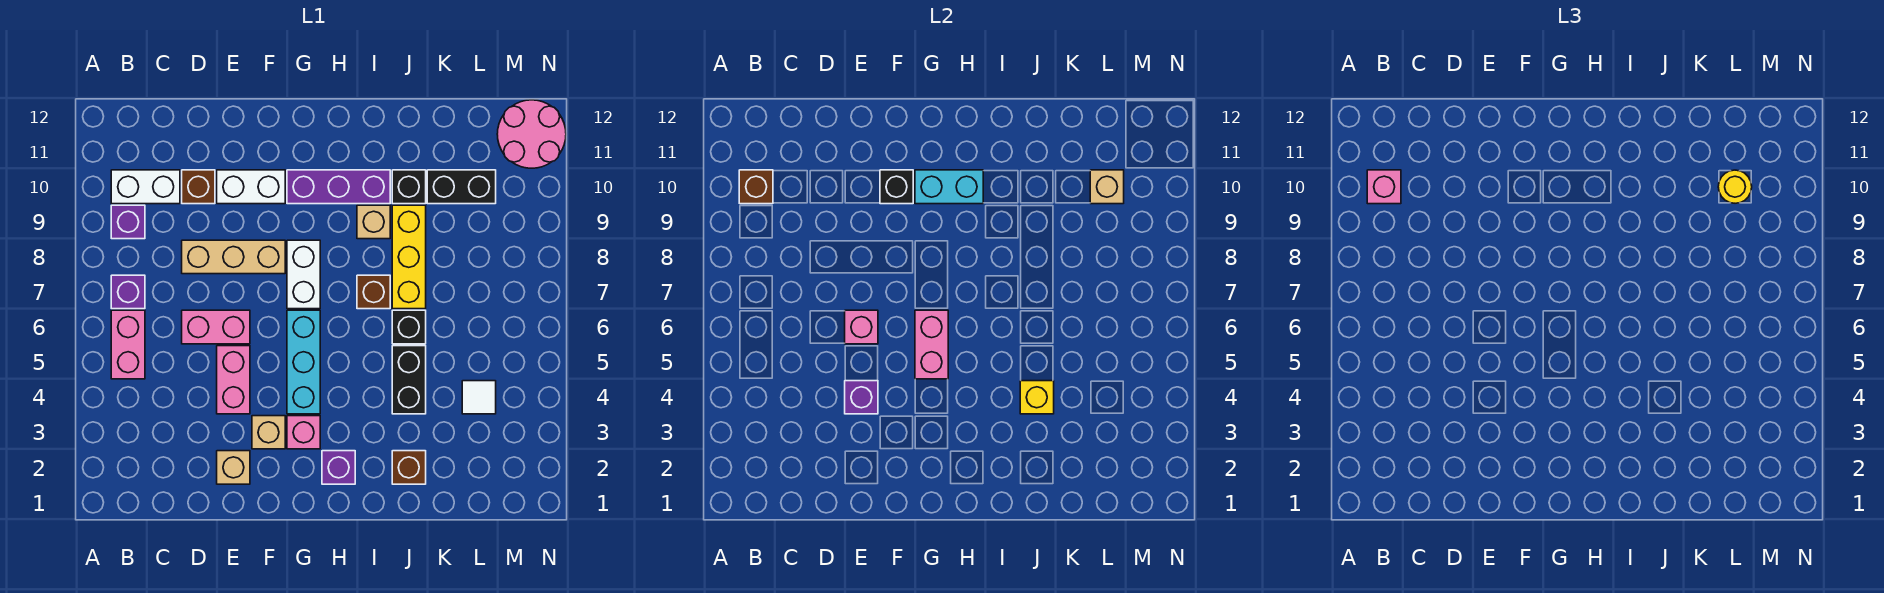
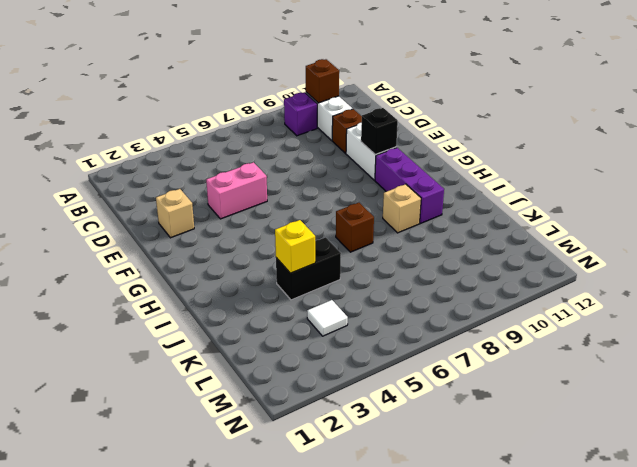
none -> pink 1x2 brick [111,310,145,379]
none -> purple 1x1 brick [111,275,145,309]
none -> pink 1x2 brick [182,310,250,344]
none -> tan 1x3 brick [182,240,285,274]

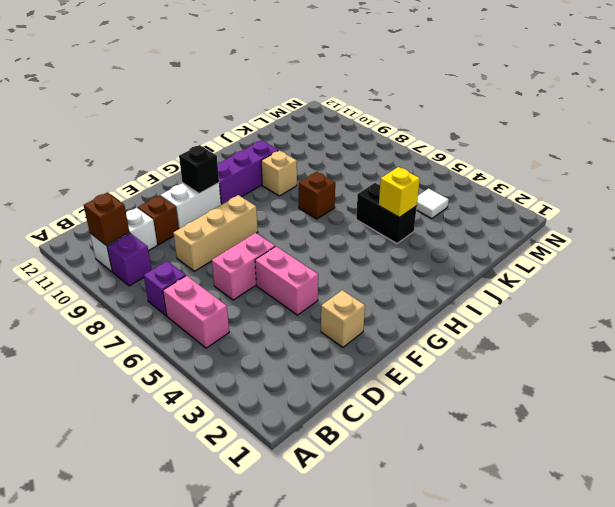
none -> tan 1x1 brick [252,416,285,449]
none -> pink 1x1 brick [287,416,320,449]
none -> cyan 1x3 brick [287,310,320,414]
none -> white 1x2 brick [287,240,320,309]

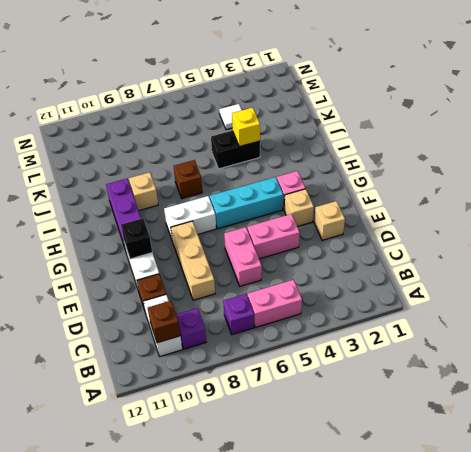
none -> purple 1x1 brick [322,451,355,484]
none -> brown 1x1 brick [392,451,426,484]
none -> black 1x1 brick [392,310,426,344]
none -> yellow 1x3 brick [392,205,426,309]

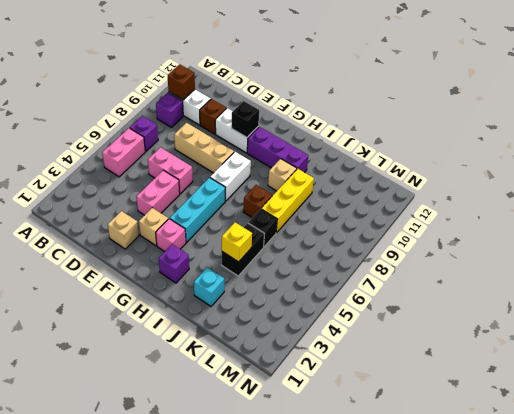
cyan 1x1 brick [194,267,224,306] -> brown 1x1 brick [392,451,426,484]
none -> black 1x1 brick [392,170,426,204]
none -> black 1x2 brick [427,170,496,204]
none -> white 1x1 tile [462,381,496,414]
none -> pink 2x2 round brick [497,100,566,168]

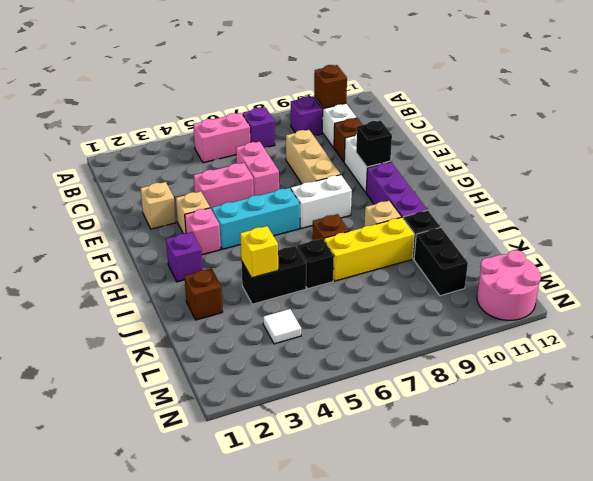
none -> purple 1x1 brick [845,381,878,414]
none -> pink 1x1 brick [845,310,878,344]
none -> pink 1x2 brick [915,310,948,379]
none -> cyan 1x2 brick [915,170,983,204]

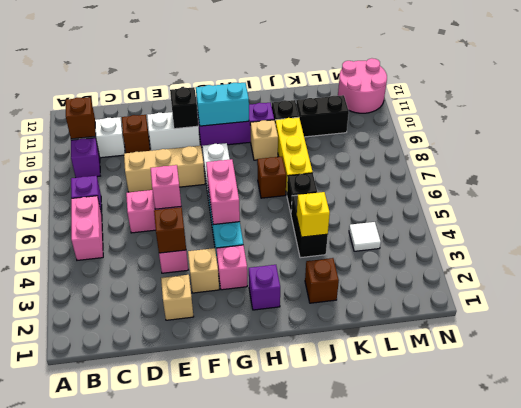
brown 1x1 brick [154,207,186,253] -> purple 1x1 brick [845,381,878,414]
none -> tan 1x1 brick [1090,170,1124,204]
none -> pink 1x1 brick [1367,170,1401,204]
none -> yellow 1x1 round brick [1718,170,1752,203]

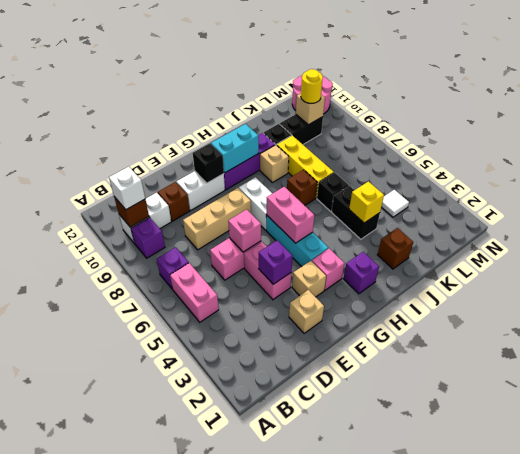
white 1x1 brick [109,167,145,210] -> pink 1x1 brick [1367,170,1401,204]

